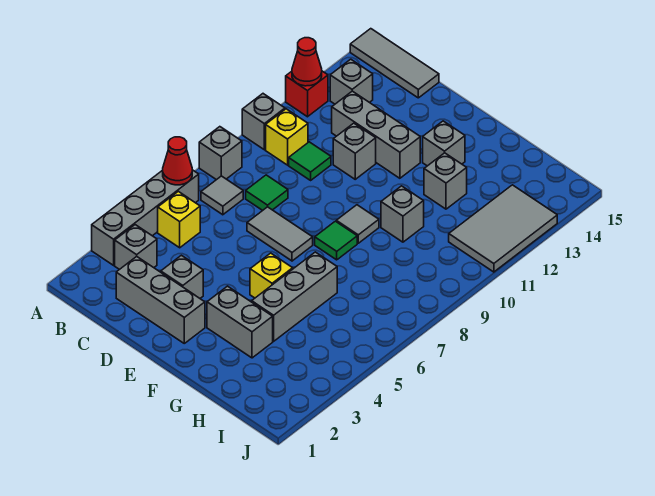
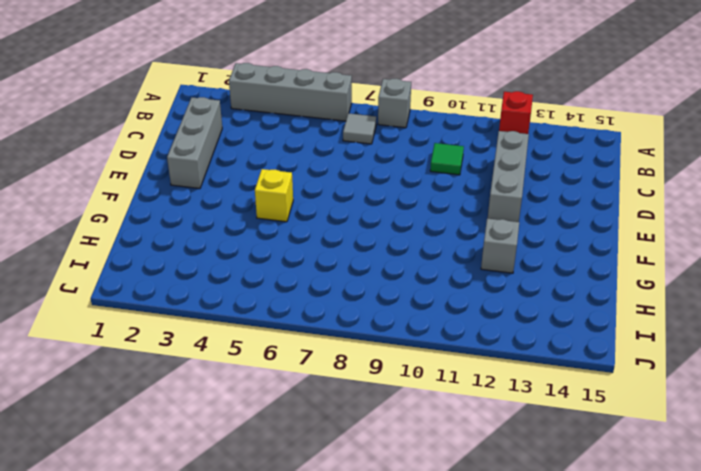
none -> grey 1x1 brick [242,94,285,150]
none -> grey 1x3 tile [350,29,439,98]
none -> grey 1x1 brick [115,225,157,270]

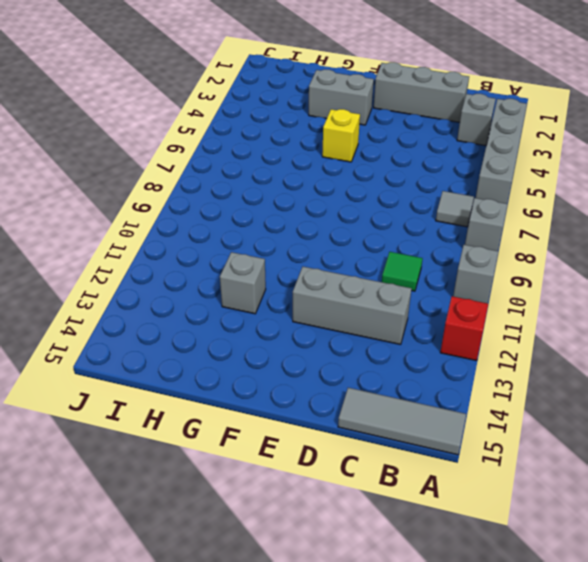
none -> yellow 1x1 brick [158,191,200,248]
none -> yellow 1x1 brick [266,109,308,165]
none -> grey 1x1 brick [330,59,373,104]

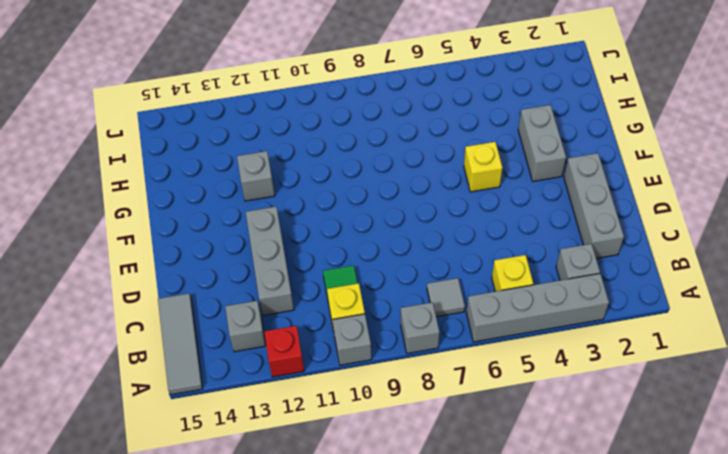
none -> green 1x1 tile [246,175,288,210]
none -> grey 1x1 brick [161,255,203,298]
none -> grey 1x2 tile [247,207,313,261]

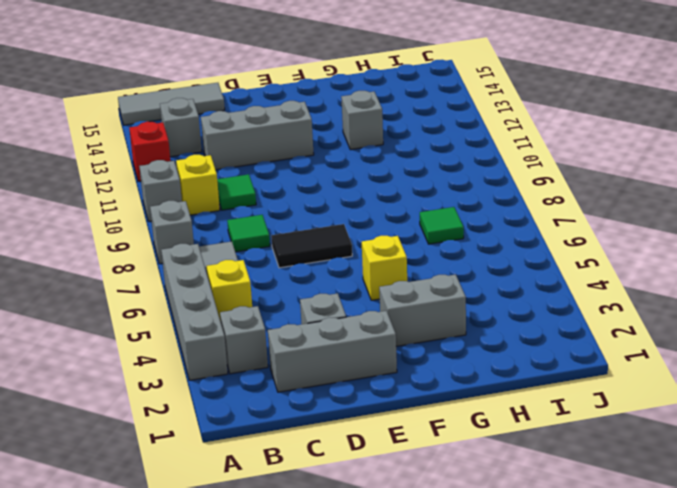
black 1x2 tile [271,224,352,268] -> grey 1x2 tile [247,207,313,261]
green 1x1 tile [420,207,464,244] -> green 1x1 tile moved to [315,221,357,260]
none -> grey 1x1 brick [333,123,376,179]
none -> grey 1x1 tile [336,205,379,243]
none -> grey 1x1 brick [423,121,465,166]

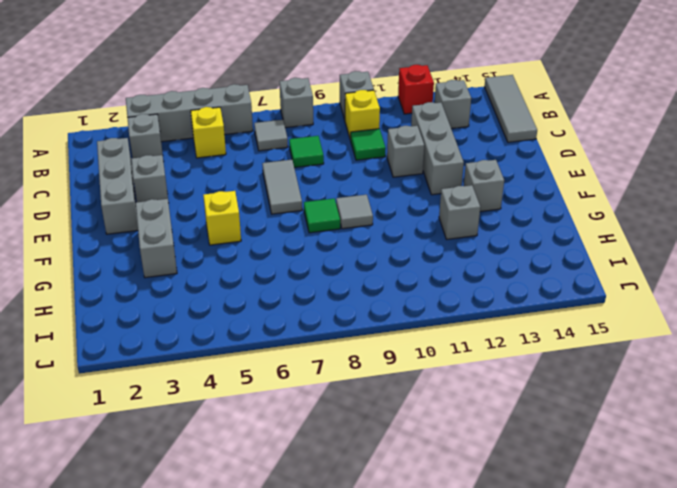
none -> grey 1x3 brick [252,252,337,341]
none -> grey 1x1 brick [381,186,424,242]
none -> grey 2x3 tile [449,185,557,272]

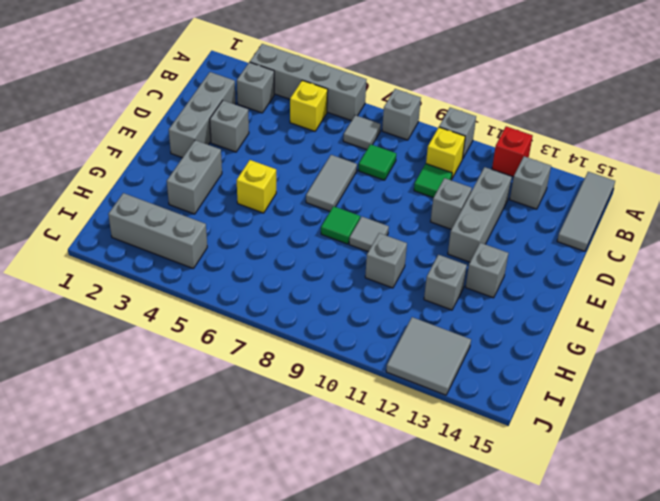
grey 1x3 brick [108,193,207,269] -> grey 1x3 brick moved to [252,252,337,341]
grey 2x2 tile [386,317,471,395] -> grey 2x3 tile [449,185,557,272]
none -> red 1x1 cone [163,137,192,185]
none -> red 1x1 cone [292,38,322,86]

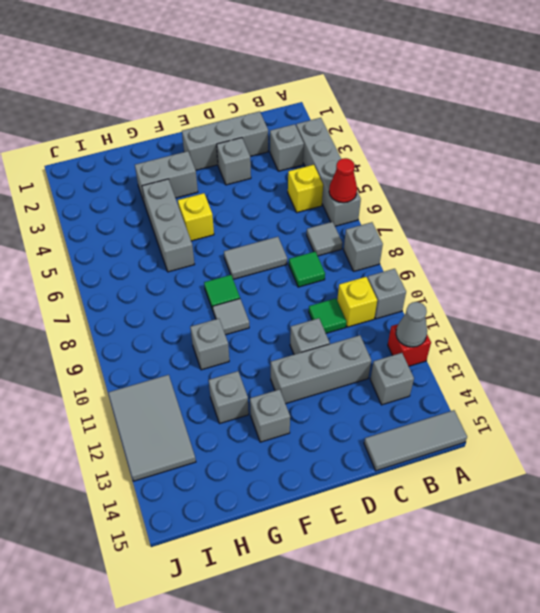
grey 1x1 cone [396,302,427,347] -> red 1x1 cone [292,38,322,86]

